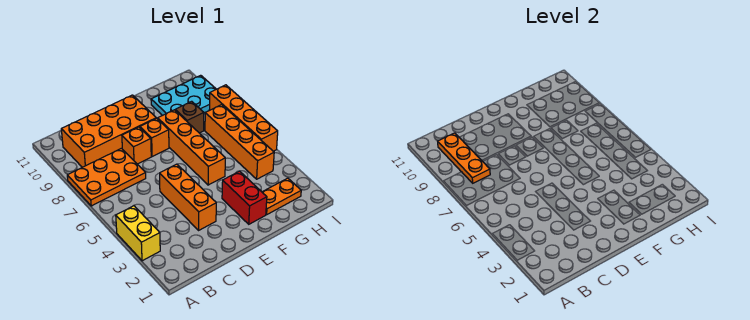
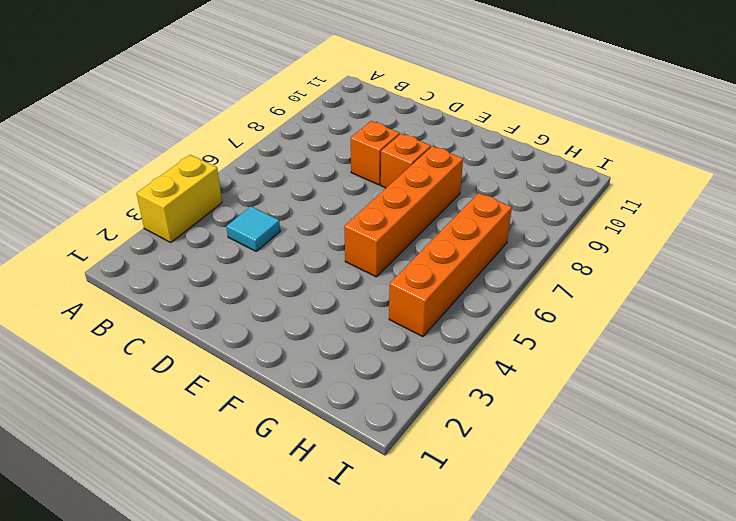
cyan 1x1 tile [226,206,280,251] -> none
none -> orange 2x3 plate [67,148,146,206]
none -> orange 2x4 brick [61,95,156,167]
none -> orange 1x3 brick [160,164,216,230]

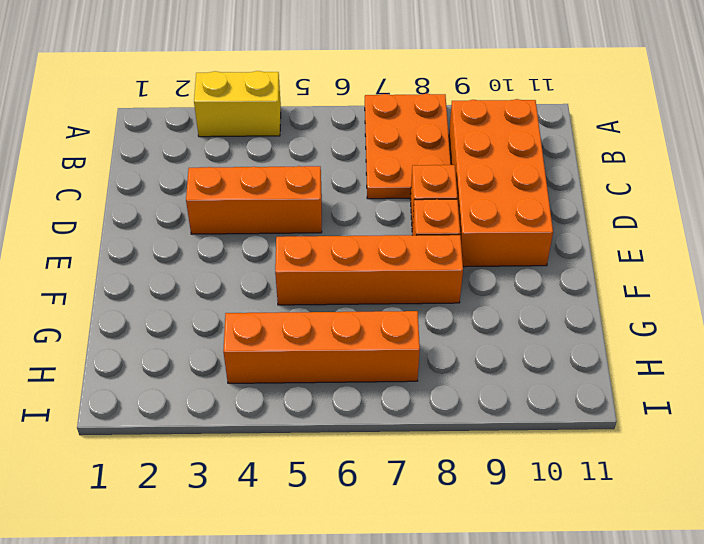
none -> red 1x2 brick [222,171,267,224]
none -> orange 1x2 plate [262,178,301,215]
none -> brown 1x1 brick [175,101,204,133]

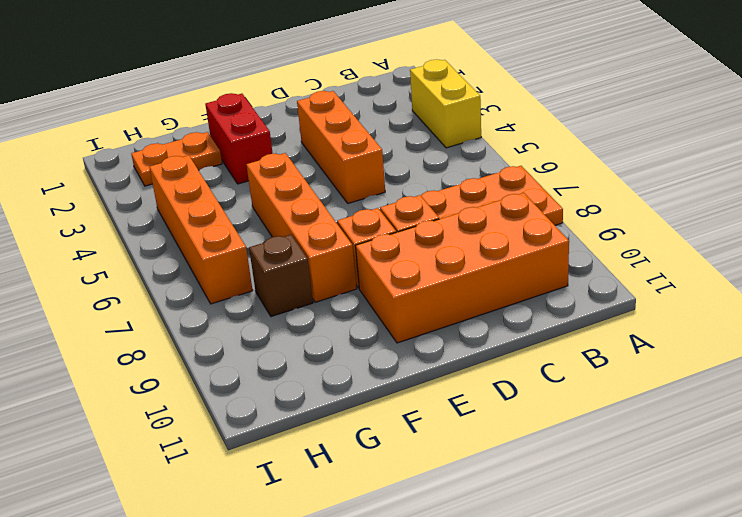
none -> cyan 2x3 plate [151,75,216,116]
none -> orange 1x4 brick [209,85,278,151]
none -> orange 1x3 plate [438,133,490,183]

